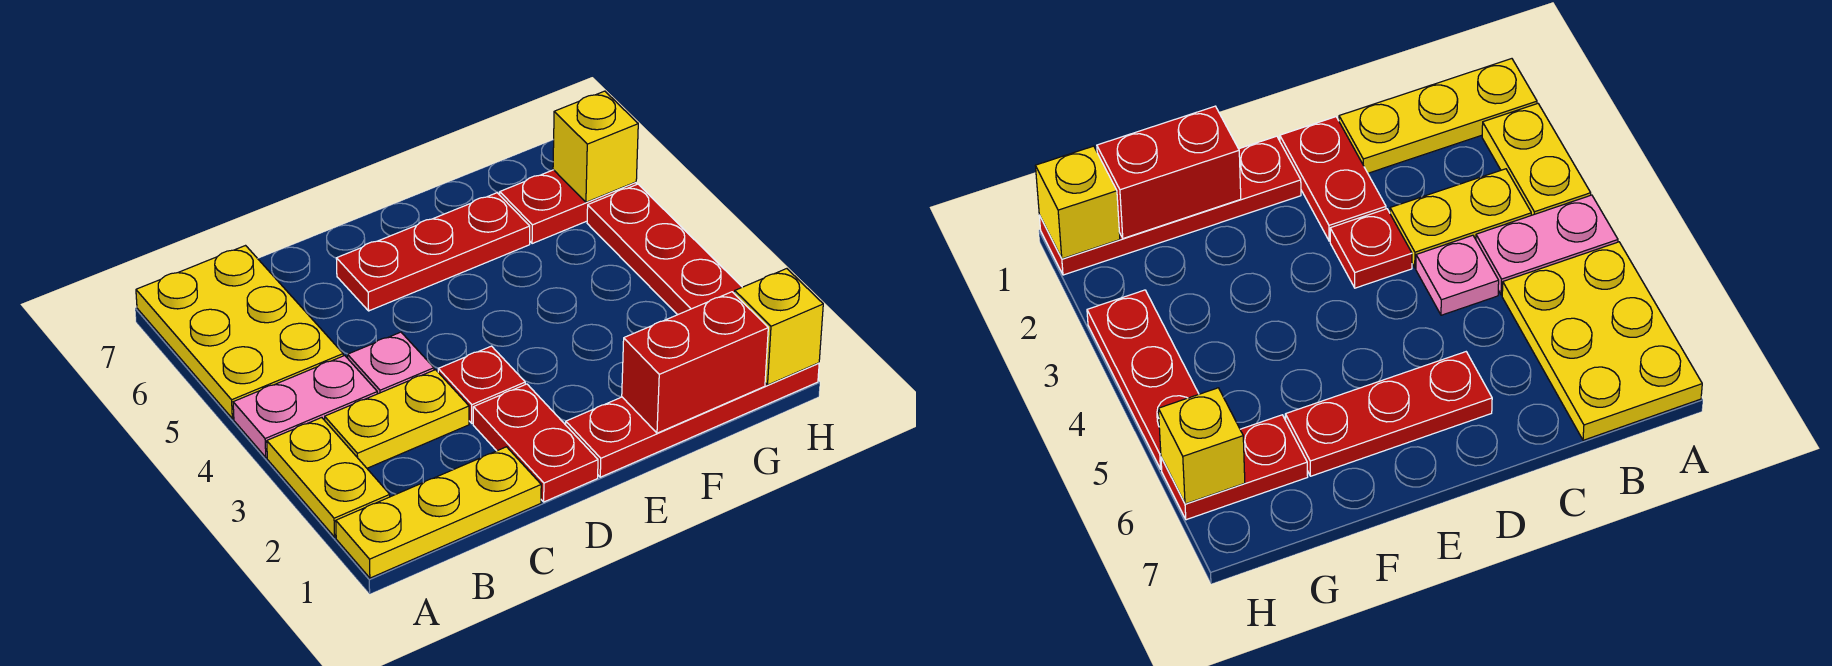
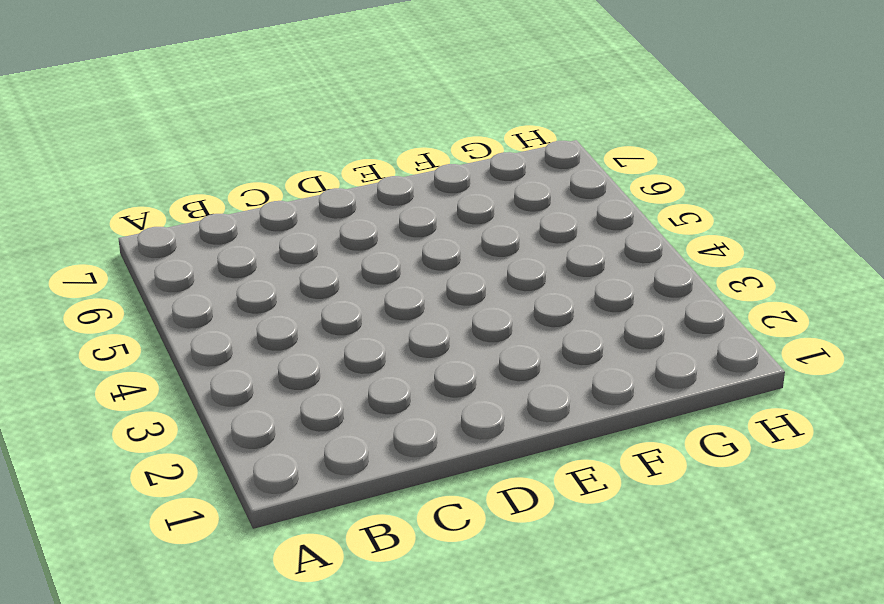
none -> yellow 1x3 plate [336,447,541,578]
none -> yellow 1x2 plate [267,418,390,537]
none -> pink 1x2 plate [233,356,377,457]

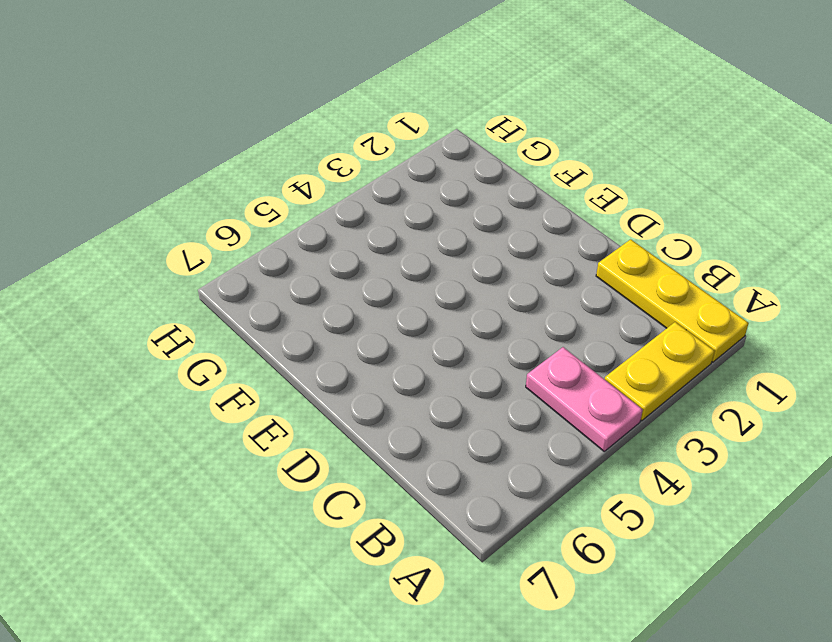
none -> yellow 2x3 plate [136,246,343,419]
none -> yellow 1x2 plate [325,370,469,468]
none -> pink 1x1 plate [348,332,434,394]

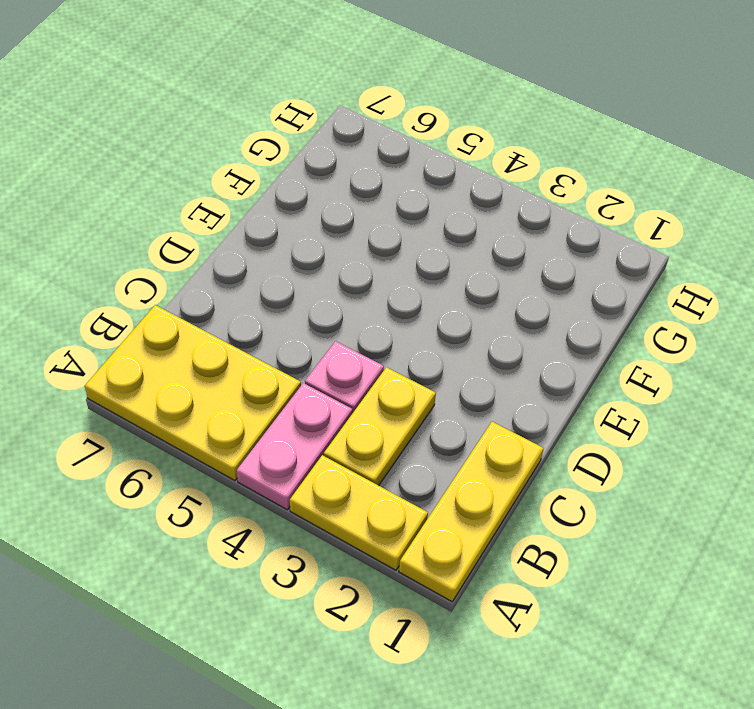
none -> red 1x2 plate [473,384,598,502]
none -> red 1x1 plate [438,346,525,423]
none -> red 1x3 plate [336,193,530,311]

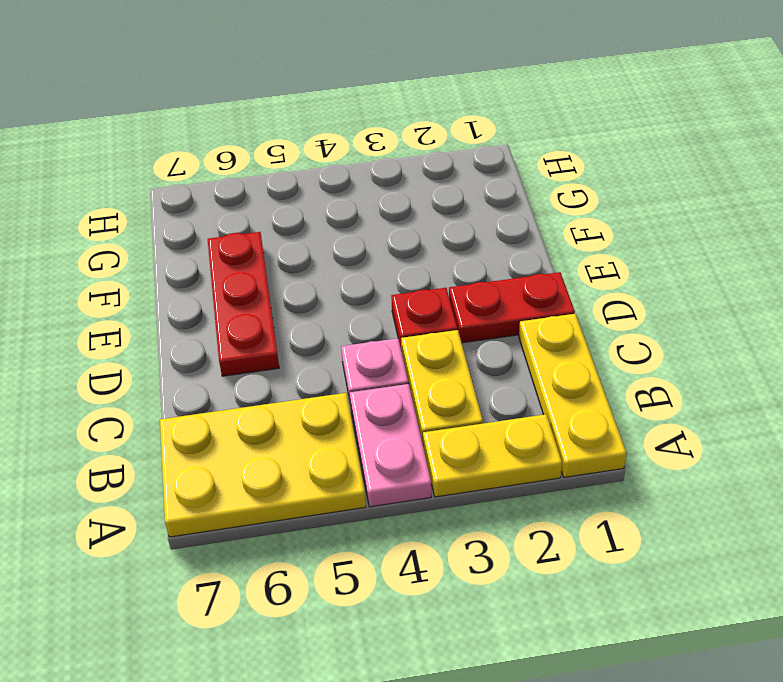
none -> red 1x4 plate [566,363,819,477]
none -> red 1x2 plate [500,170,636,244]
none -> red 1x3 plate [587,184,742,315]

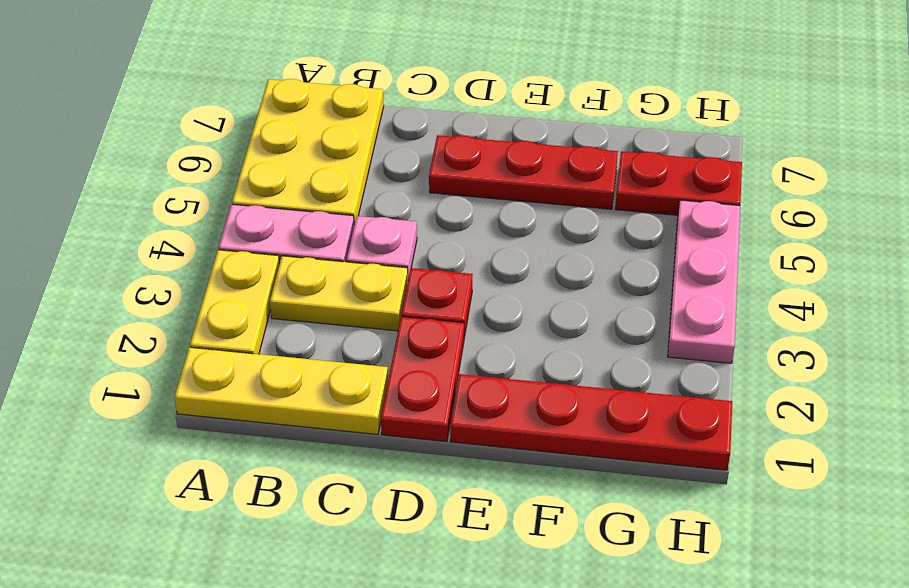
pink 1x3 plate [668,200,740,363] -> red 1x3 plate [587,184,742,315]
none -> red 1x2 brick [622,292,768,433]
none -> yellow 1x1 brick [735,269,823,385]
none -> yellow 1x1 brick [553,91,638,202]

